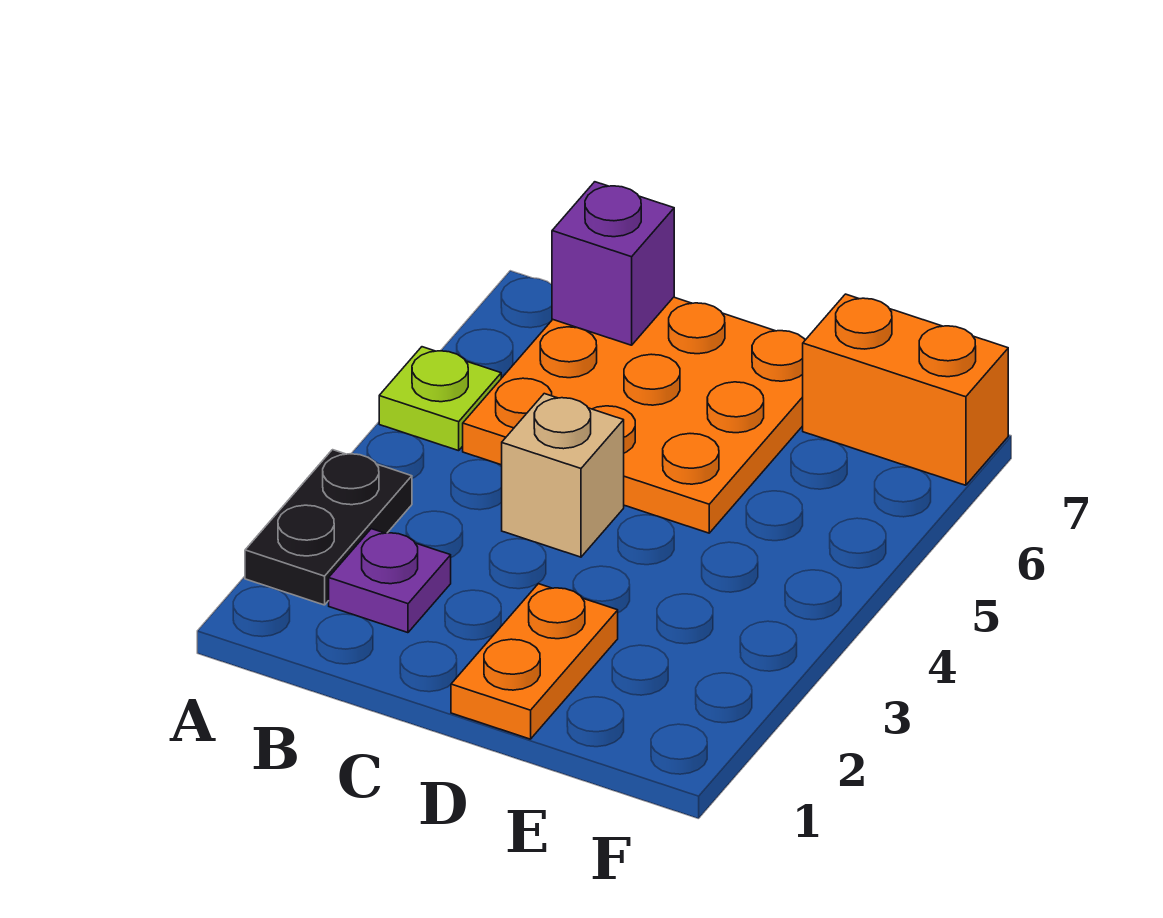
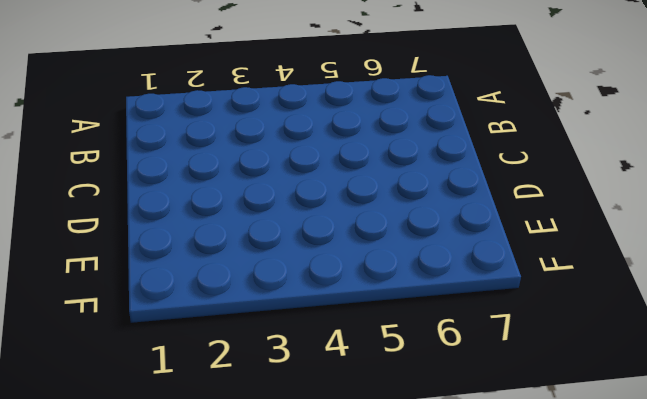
none -> black 1x2 plate [245,450,412,605]
none -> lime 1x1 plate [379,347,501,451]

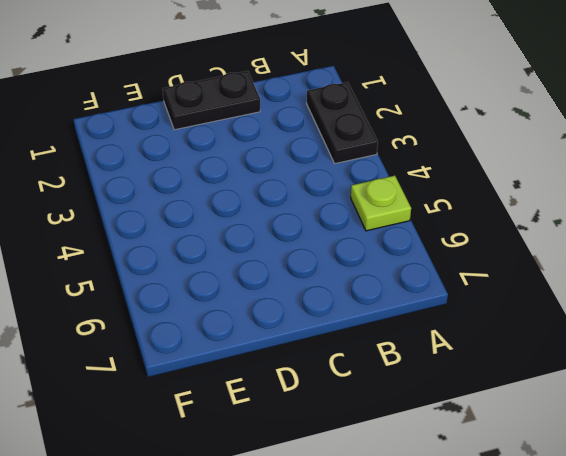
black 1x2 plate [163,71,260,130] -> orange 1x2 plate [451,584,618,739]
none -> purple 1x1 plate [329,529,451,633]
none -> orange 3x3 plate [463,297,805,533]

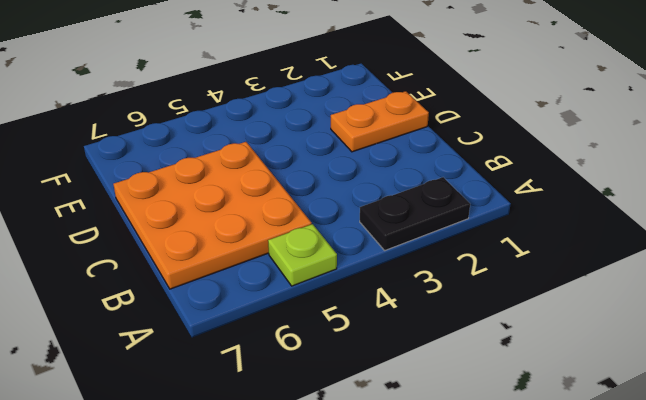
none -> purple 1x1 plate [329,529,451,633]
none -> tan 1x1 brick [502,394,624,557]

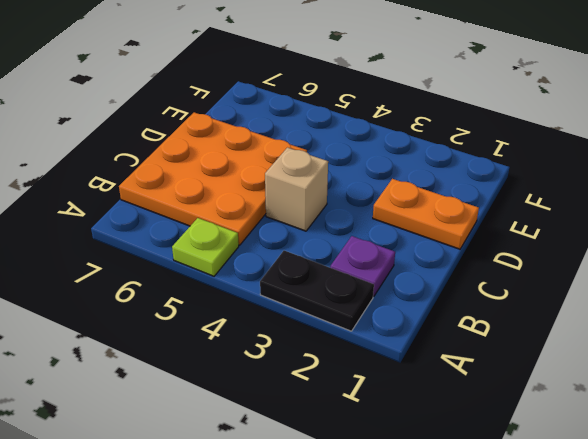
none -> orange 1x2 brick [803,294,1008,485]
none -> purple 1x1 brick [552,182,674,345]

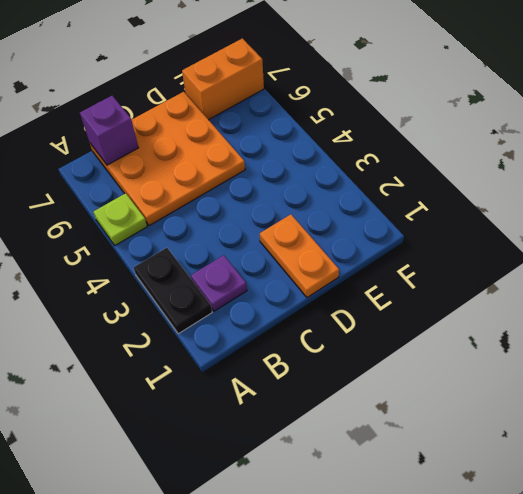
none -> tan 1x1 brick [502,394,624,557]

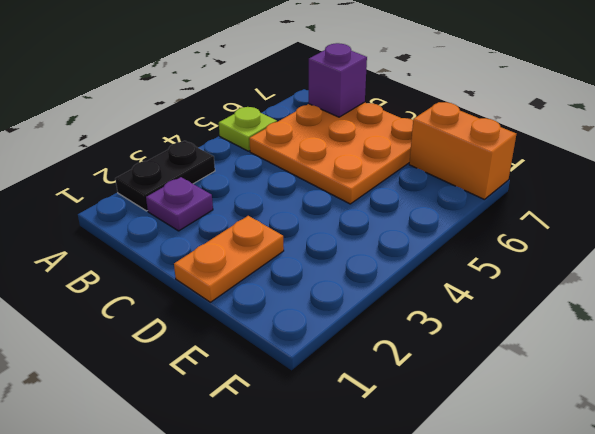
none -> tan 1x1 brick [502,394,624,557]

